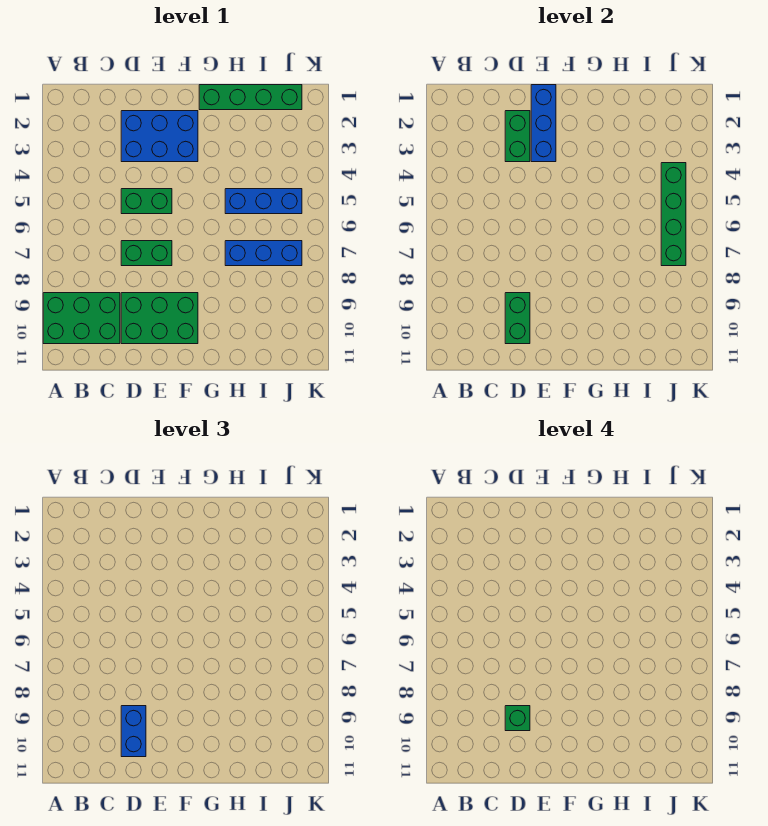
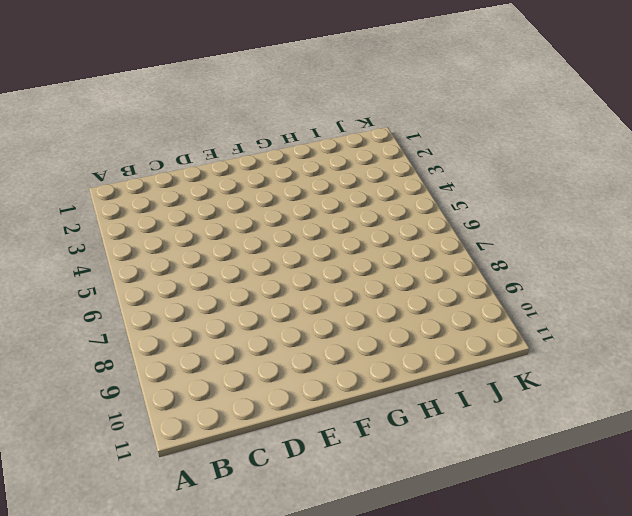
none -> green 2x3 brick [43,293,120,344]
none -> blue 2x3 brick [121,111,198,162]
none -> green 1x2 brick [121,189,172,214]

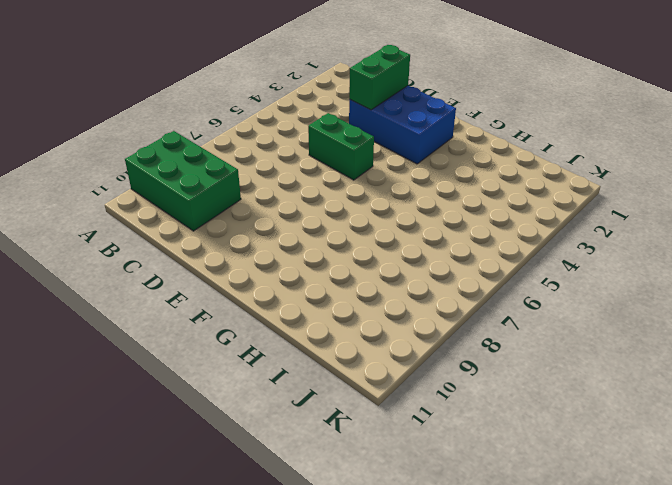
none -> green 1x2 brick [121,241,172,266]
none -> green 2x3 brick [121,293,198,344]
none -> green 1x4 brick [199,85,302,110]

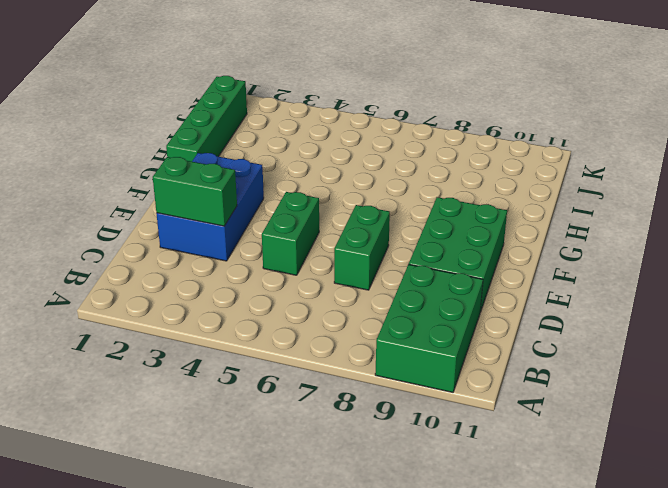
none -> blue 1x3 brick [225,189,302,214]
none -> blue 1x3 brick [225,241,302,266]
none -> green 1x2 brick [505,293,530,344]

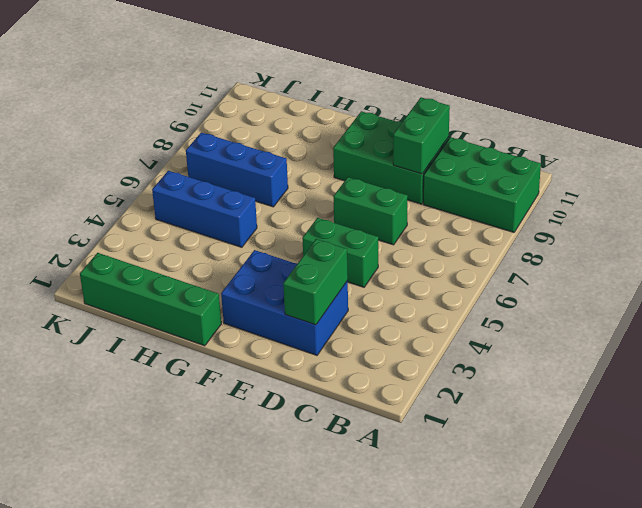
none -> blue 1x3 brick [531,85,556,162]
none -> green 1x4 brick [661,163,686,266]
none -> blue 1x2 brick [121,706,146,757]

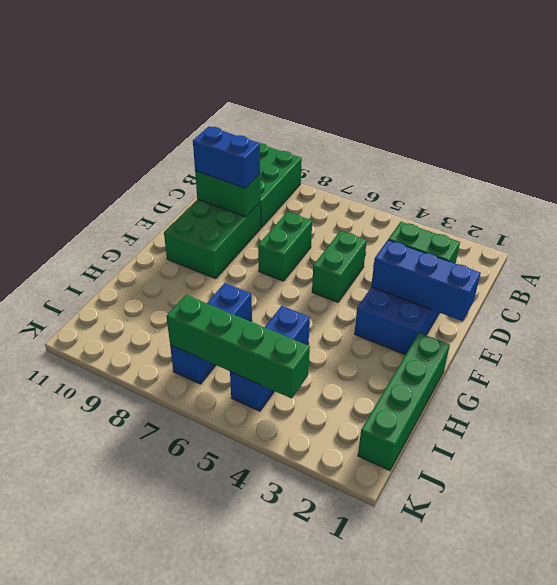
none -> green 1x1 brick [505,706,530,731]

